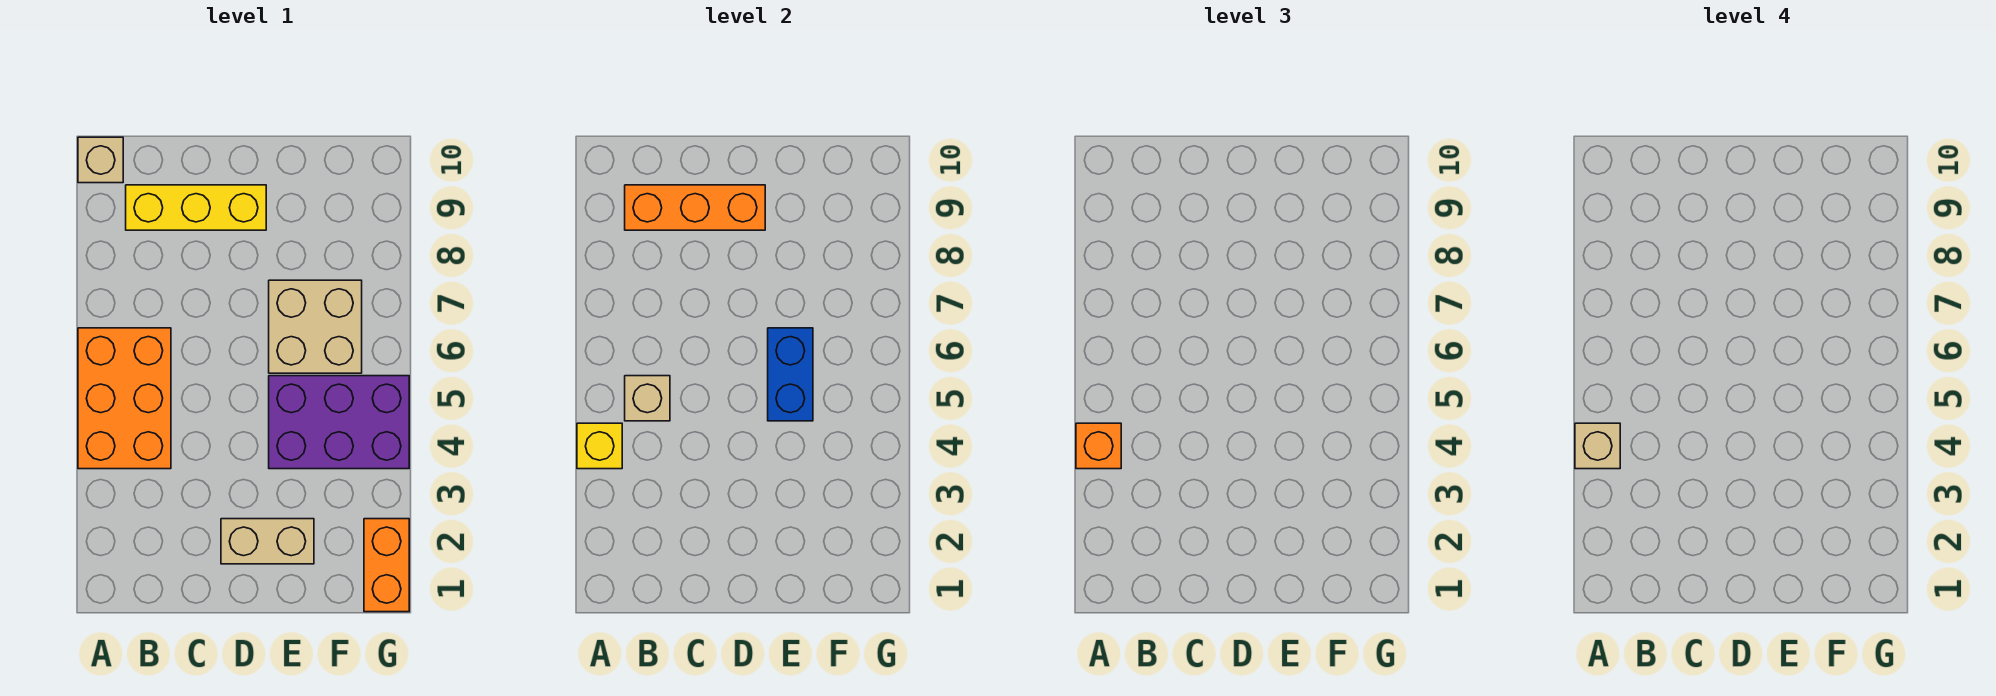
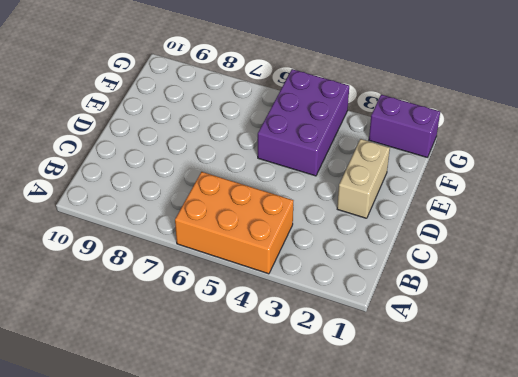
purple 1x2 brick [369,95,440,158] -> orange 1x2 brick [364,519,409,612]
none -> tan 1x1 brick [78,137,123,183]
none -> yellow 1x3 brick [126,185,266,230]
none -> tan 2x2 brick [269,280,362,373]

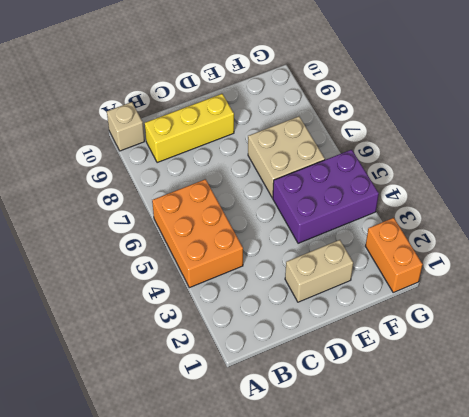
none -> yellow 1x1 brick [577,423,622,469]
none -> tan 1x1 brick [625,376,670,421]
none -> orange 1x3 brick [625,185,765,230]

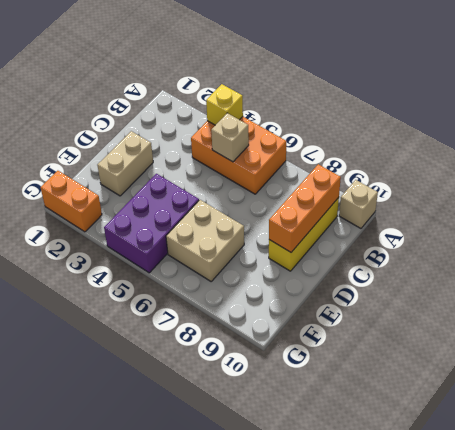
none -> blue 1x2 brick [768,328,813,421]
none -> orange 1x1 brick [1076,423,1121,469]
none -> tan 1x1 brick [1575,423,1620,469]

